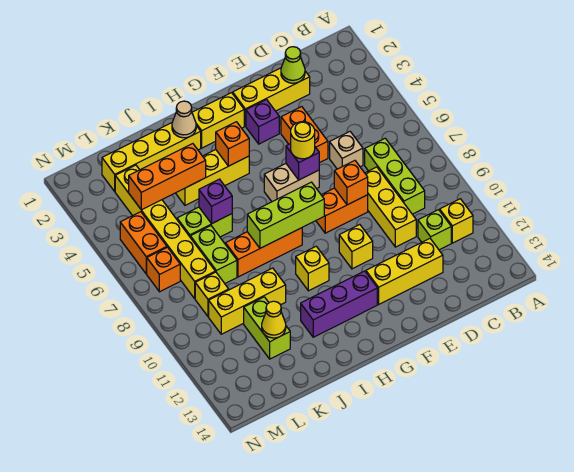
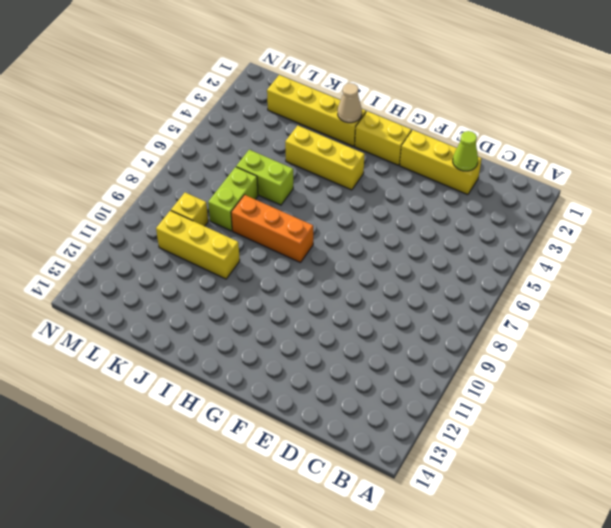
none -> yellow 1x1 brick [440,199,473,243]
none -> lime 1x3 brick [365,138,425,214]
none -> lime 1x1 brick [418,210,451,250]
none -> tan 1x1 brick [330,132,363,169]

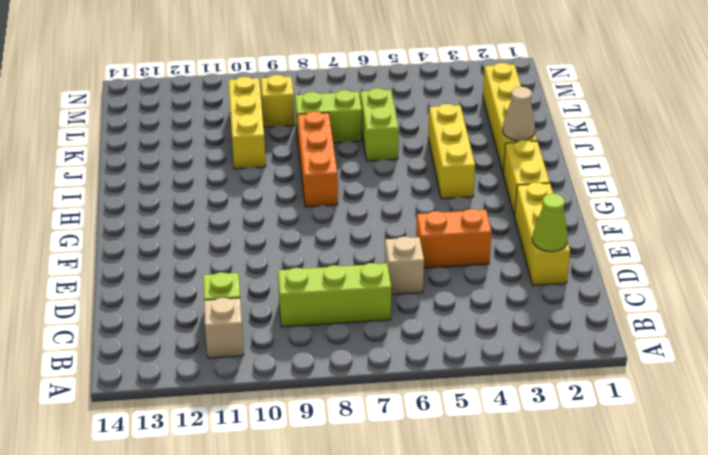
tan 1x1 brick [204,298,244,358] -> yellow 1x1 brick [440,199,473,243]
none -> yellow 1x3 brick [365,167,416,247]
none -> yellow 1x3 brick [366,239,443,304]
none -> orange 1x2 brick [316,188,368,233]
none -> purple 1x1 brick [246,100,279,144]

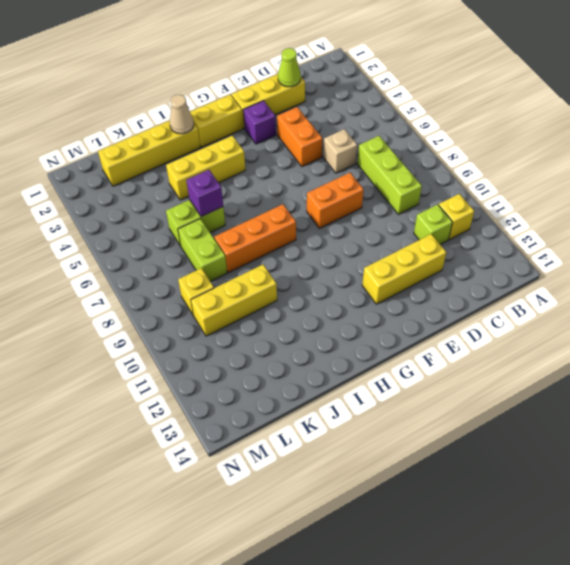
none -> yellow 1x3 brick [365,167,416,247]
none -> tan 1x2 brick [264,164,319,202]
none -> yellow 1x1 brick [339,225,373,269]
none -> purple 1x3 brick [301,271,377,337]

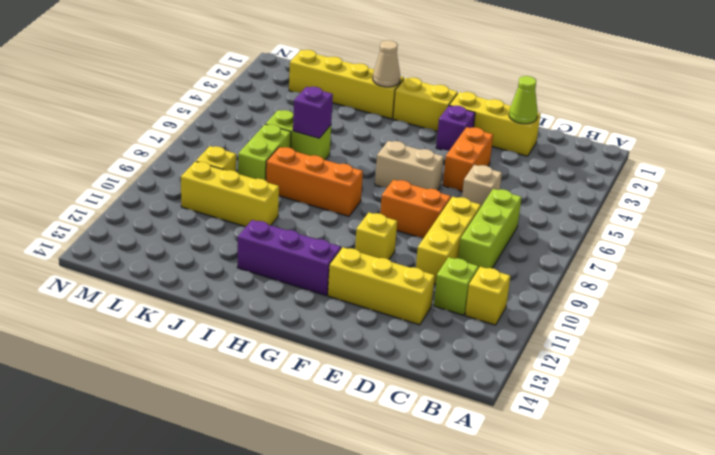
none -> yellow 1x3 brick [176,150,249,205]
none -> yellow 1x1 brick [296,246,329,291]
none -> lime 1x2 brick [244,297,290,359]
none -> yellow 1x6 brick [115,165,215,298]

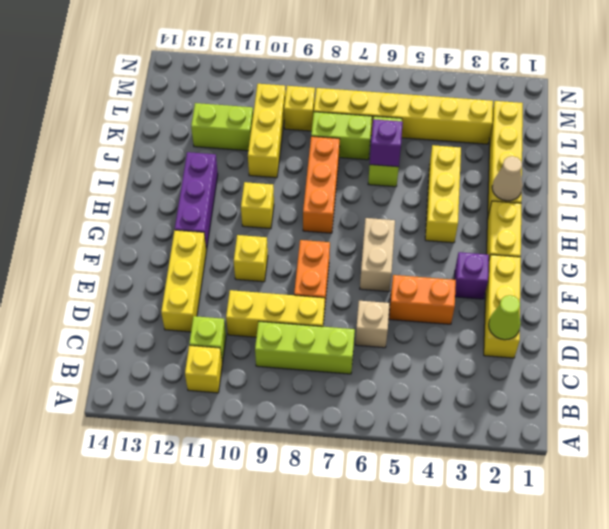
none -> orange 1x2 brick [120,212,167,274]
none -> orange 1x1 brick [147,247,180,292]
none -> orange 1x1 brick [334,161,368,205]
none -> purple 1x1 brick [286,144,319,180]

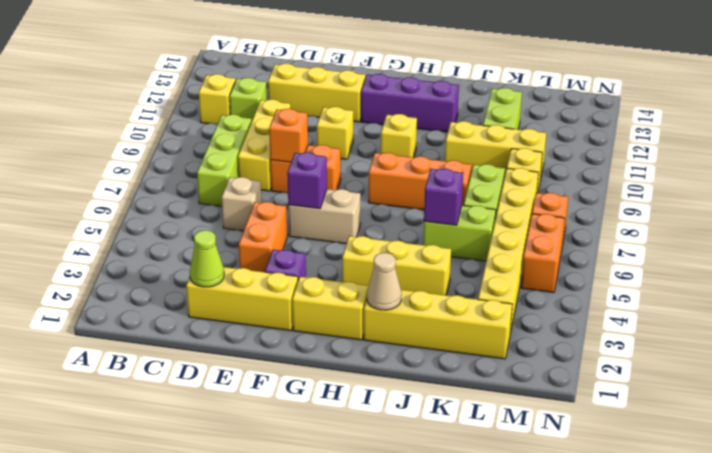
none -> lime 1x3 brick [247,182,324,248]
none -> orange 1x1 brick [216,122,249,166]
none -> orange 1x3 brick [129,144,206,210]
none -> yellow 1x1 cone [262,301,286,338]

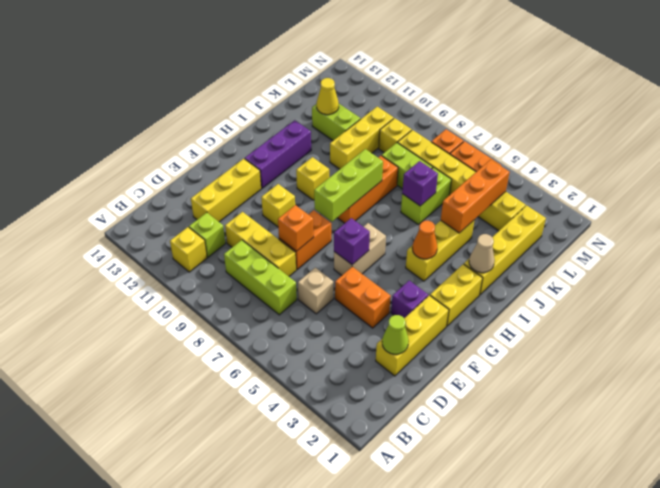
orange 1x1 cone [412,221,437,259] -> orange 1x1 brick [216,122,249,166]
none -> yellow 1x1 round brick [291,122,315,159]

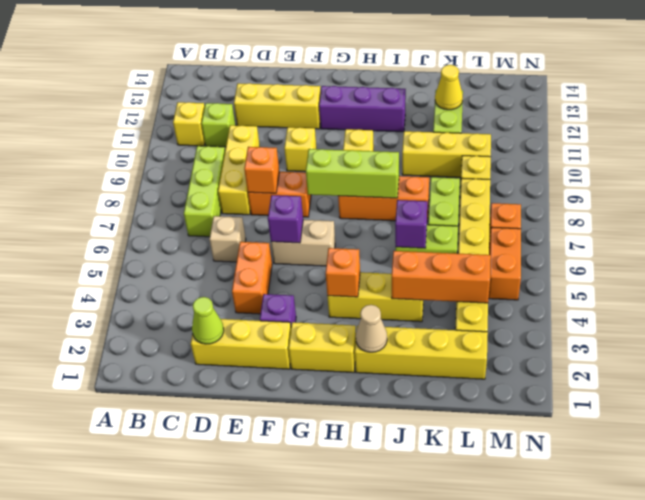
none -> yellow 1x1 round brick [291,122,315,159]

